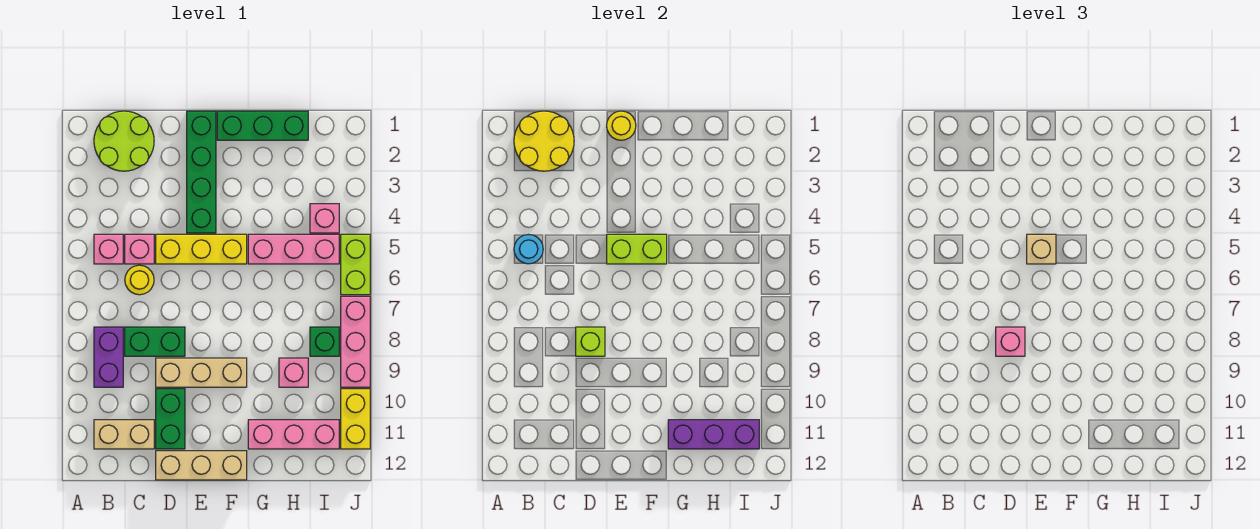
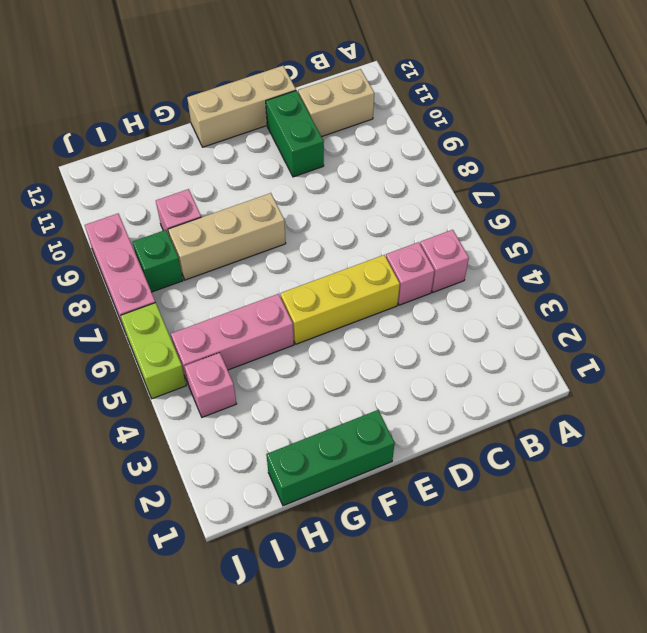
tan 1x3 brick [168,193,286,280] -> tan 1x3 brick moved to [156,358,247,387]
none -> lime 2x2 round brick [94,111,154,171]
none -> purple 1x2 brick [94,327,123,387]
none -> yellow 1x1 round brick [125,265,154,295]

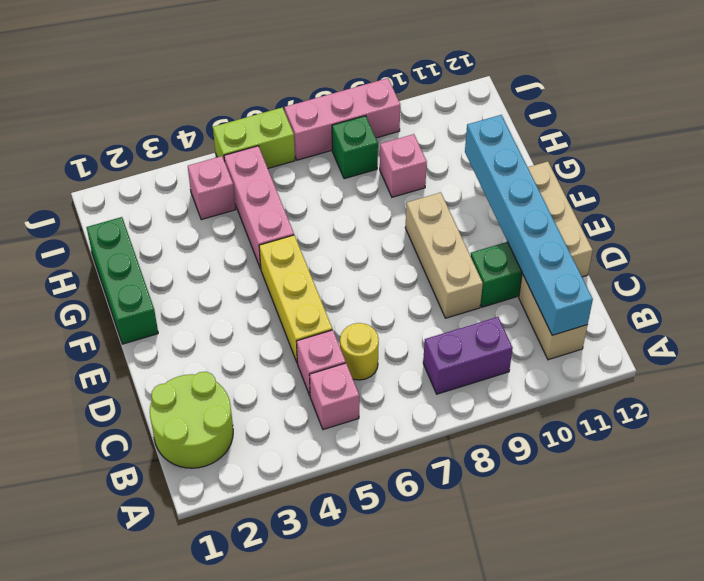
cyan 1x6 brick [465,115,593,335] -> purple 1x3 brick [668,420,759,449]
none -> green 1x2 brick [125,327,185,356]
none -> green 1x4 brick [187,111,216,233]
none -> pink 1x3 brick [248,420,339,449]

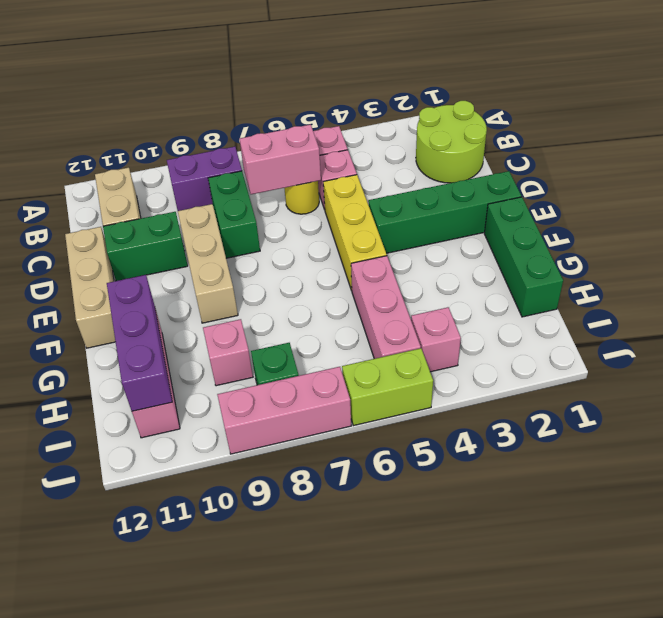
pink 1x2 brick [240,124,321,194] -> none
none -> yellow 1x2 brick [341,389,370,449]
none -> yellow 2x2 round brick [514,111,574,171]
none -> cyan 1x1 round brick [514,235,543,264]

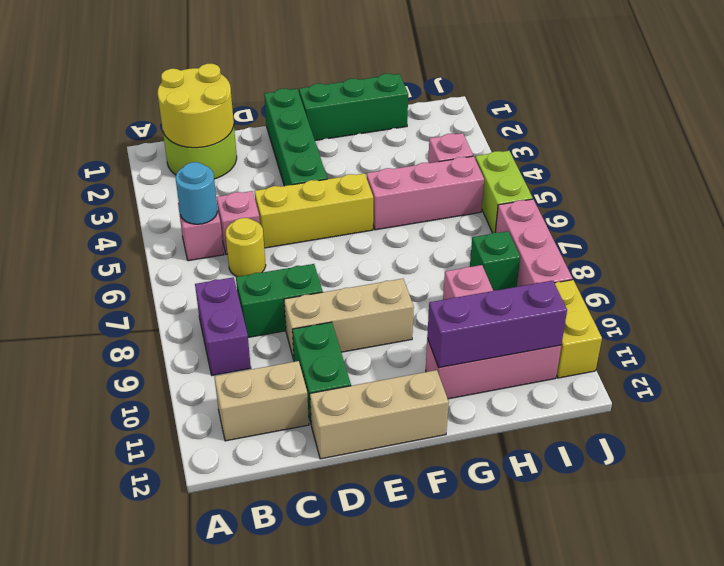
none -> lime 1x1 brick [576,327,605,356]
none -> yellow 1x1 round brick [607,111,636,140]
none -> lime 1x2 brick [607,234,667,264]

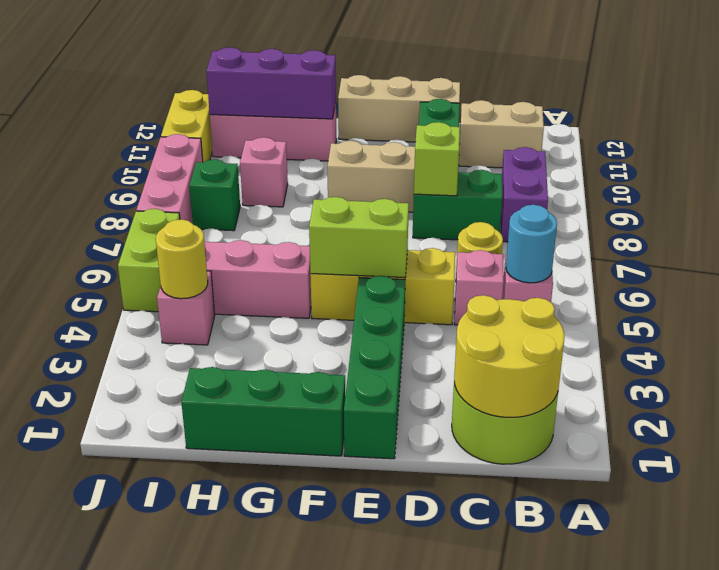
yellow 1x1 round brick [156,219,208,299] -> yellow 1x1 round brick moved to [607,111,636,140]
none -> pink 1x1 brick [996,327,1025,356]
none -> tan 1x1 brick [1027,234,1056,264]

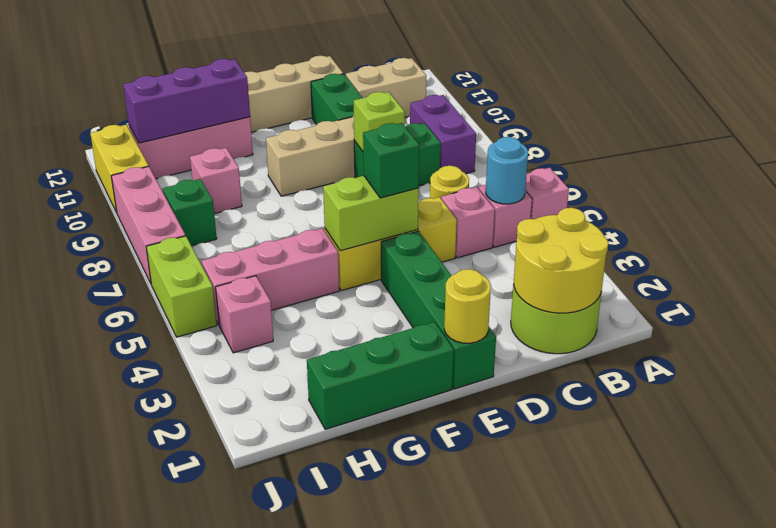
pink 1x1 brick [525,168,569,219] -> pink 1x1 brick moved to [996,327,1025,356]
green 1x1 brick [363,123,419,198] -> tan 1x1 brick [1027,234,1056,264]

